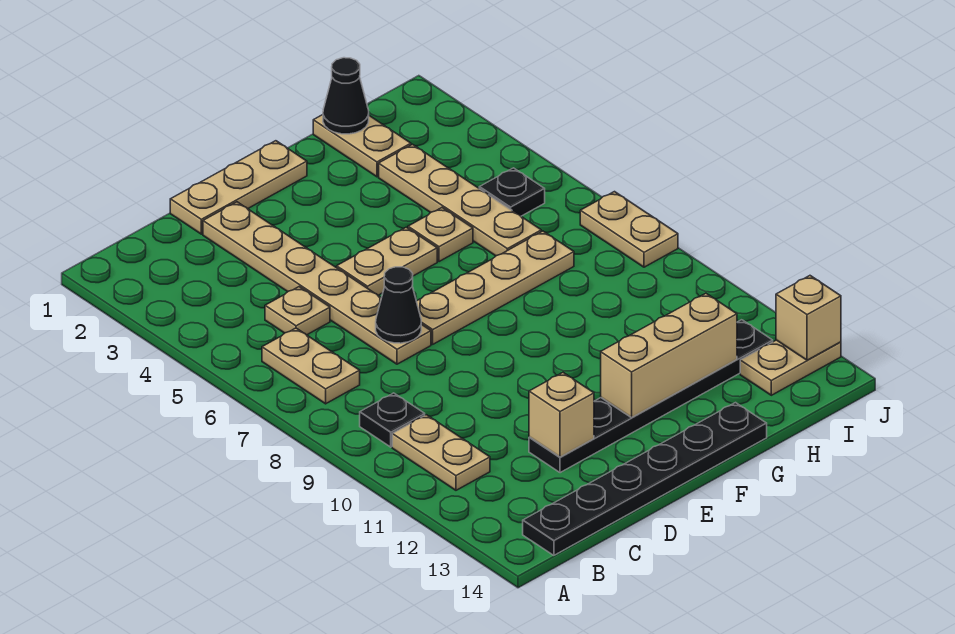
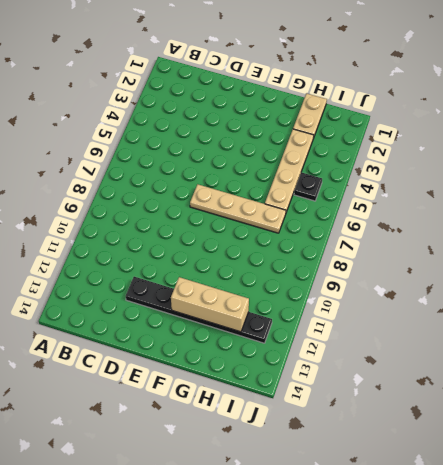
none -> tan 1x2 plate [262,328,360,404]
none -> black 1x1 plate [360,393,425,447]
none -> tan 1x2 plate [392,415,490,490]

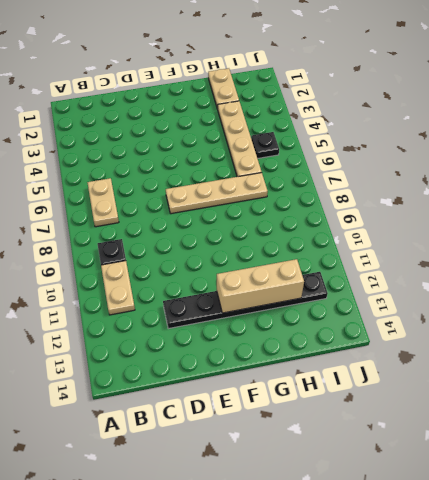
none -> black 1x6 plate [523,403,767,555]
none -> tan 1x1 plate [265,287,330,335]
none -> tan 1x3 plate [170,141,307,234]

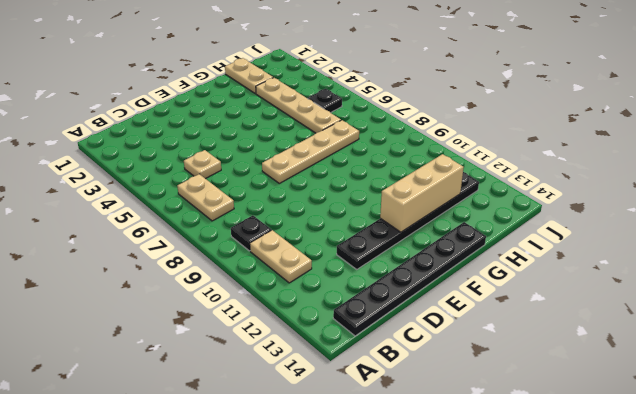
none -> tan 1x3 plate [170,141,307,234]
none -> tan 1x6 plate [203,202,431,364]
none -> tan 1x2 plate [337,227,437,295]

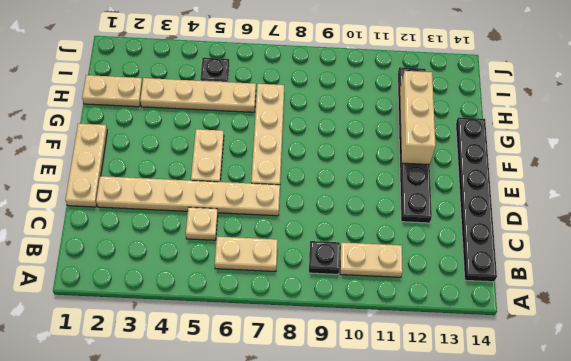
none -> tan 1x1 plate [408,208,473,262]
none -> tan 1x2 plate [740,340,841,395]
none -> tan 1x2 plate [580,192,678,267]

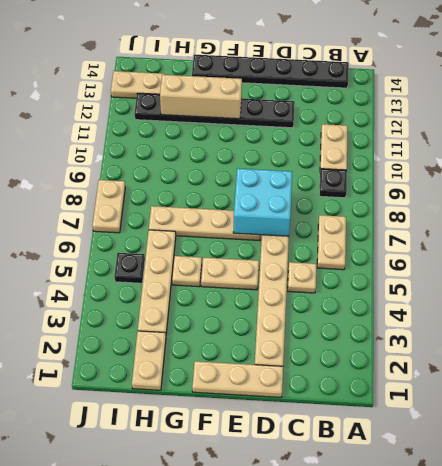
cyan 2x2 brick [233,168,292,236] -> black 1x1 cone [376,267,421,343]
none -> tan 1x1 brick [529,373,594,457]
none -> black 1x1 cone [323,58,369,134]
none -> tan 1x1 brick [776,276,841,360]

